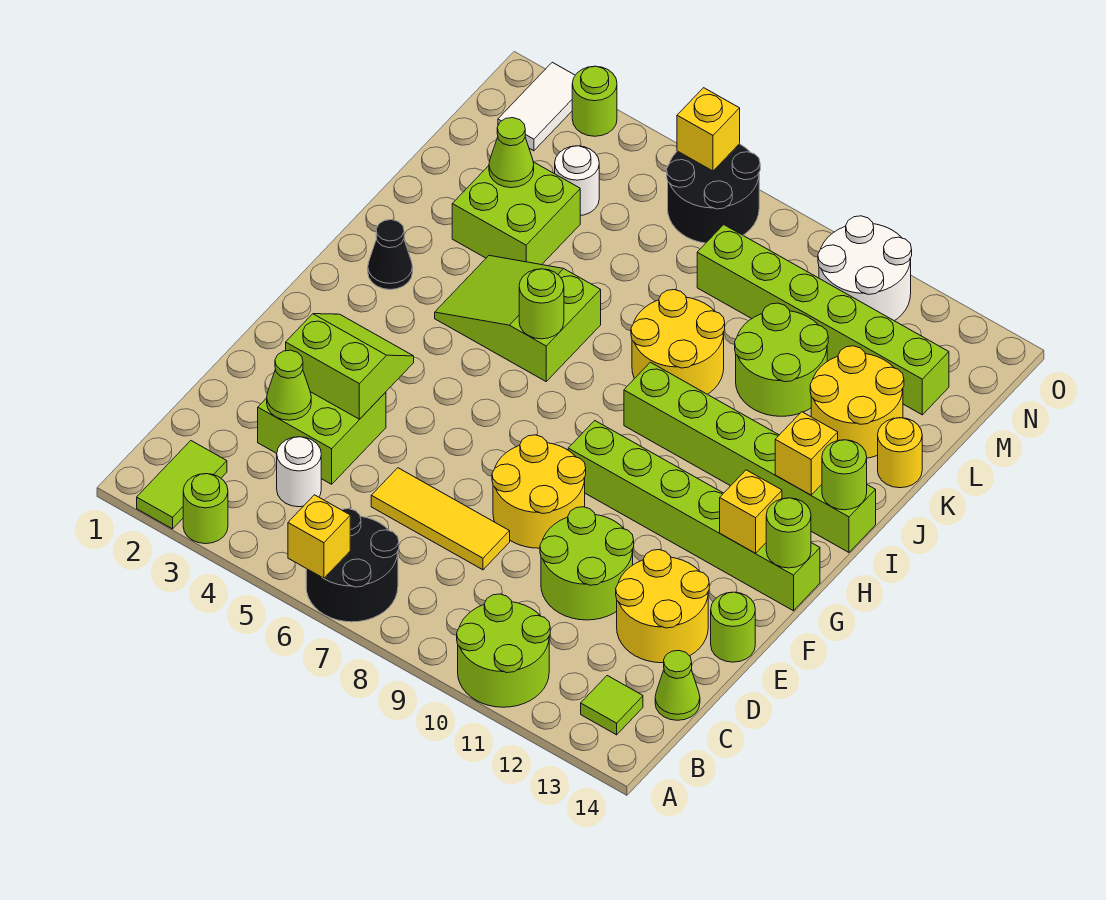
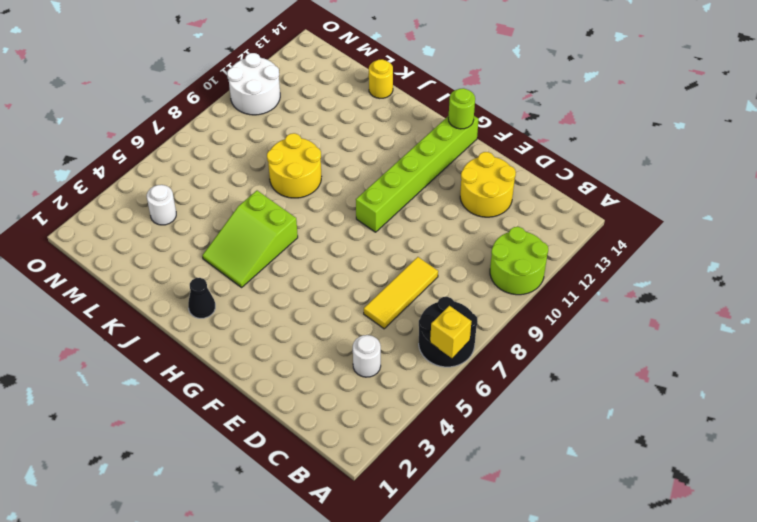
none -> lime 1x2 tile [137,441,227,529]
none -> lime 1x1 round brick [183,474,228,544]
none -> lime 1x1 tile [581,676,643,735]
none -> lime 1x1 cone [655,651,700,720]

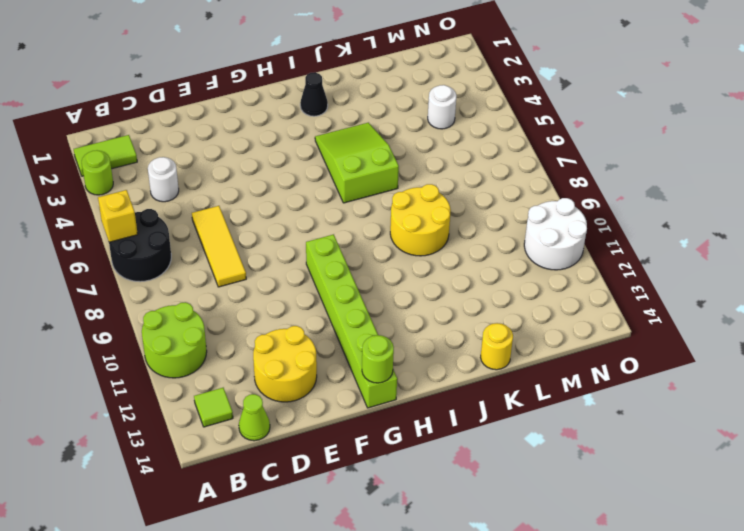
none -> lime 2x2 brick [258,392,386,484]
none -> lime 2x2 round brick [540,507,634,620]
none -> yellow 2x2 round brick [492,435,586,548]
none -> lime 1x1 round brick [711,592,755,662]

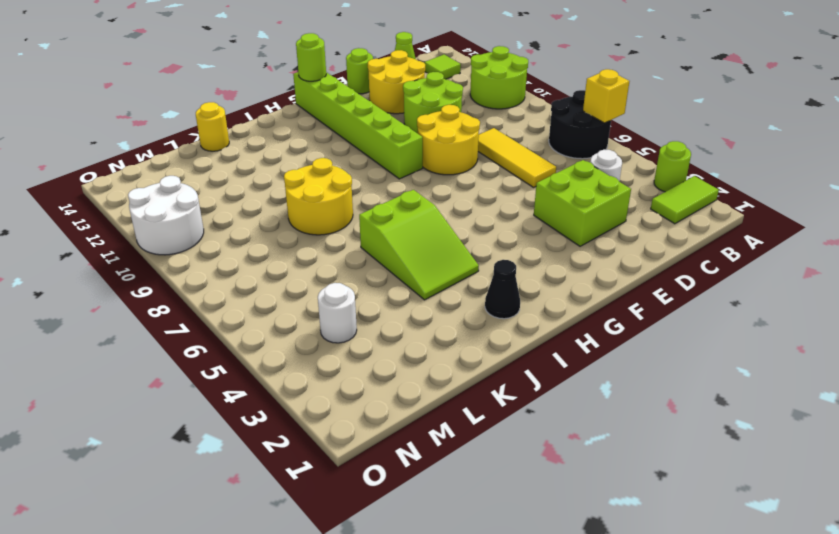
none -> lime 1x6 brick [624,362,876,552]
none -> lime 2x2 brick [452,162,580,265]
none -> lime 2x2 round brick [735,303,828,416]
none -> yellow 2x2 round brick [810,346,904,458]

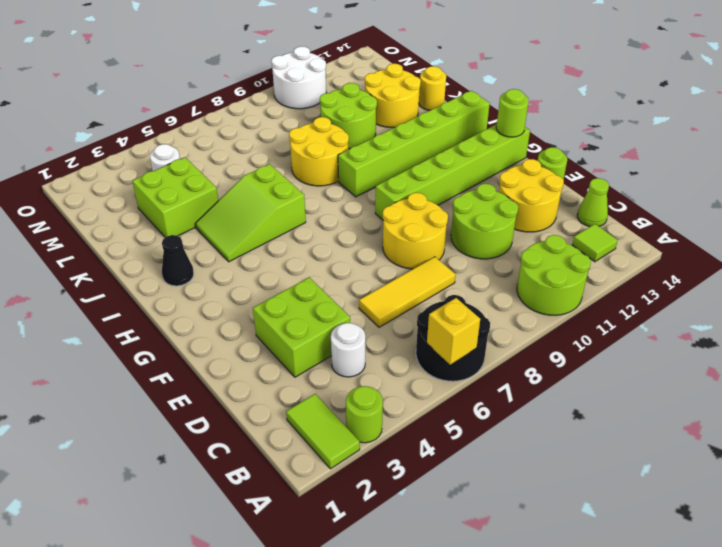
none -> lime 1x6 brick [697,225,949,415]
none -> white 1x2 tile [498,62,575,151]
none -> black 2x2 round brick [667,144,760,243]
none -> lime 1x1 round brick [572,66,617,136]

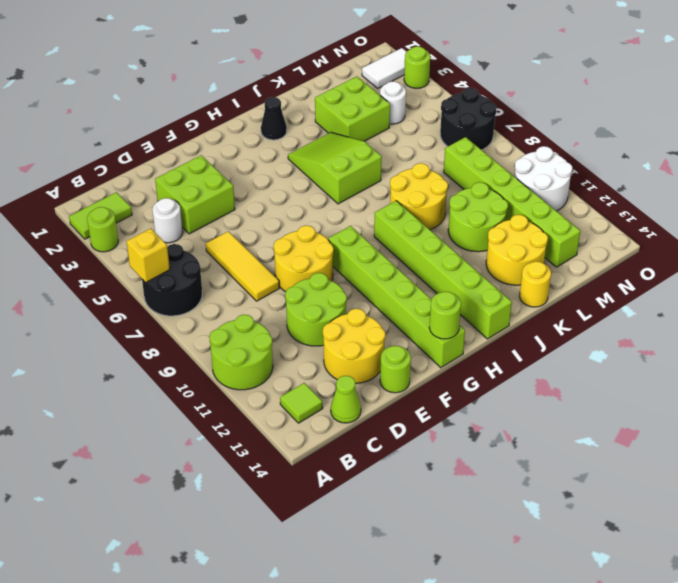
none -> lime 1x1 cone [267,350,311,420]
none -> lime 2x2 slope [286,314,414,419]
none -> yellow 1x1 brick [720,470,782,553]
none -> lime 1x1 round brick [519,269,564,339]

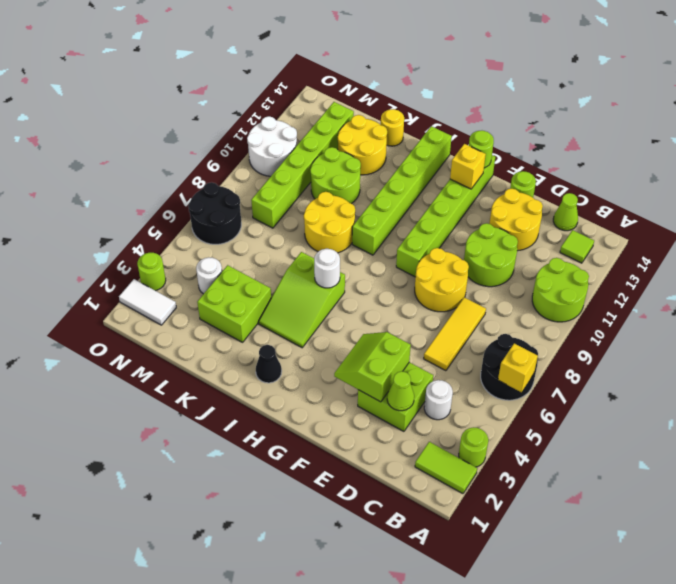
white 1x1 round brick [314,249,340,288] -> lime 1x1 round brick [519,269,564,339]
none -> yellow 1x1 brick [775,412,838,495]
none -> lime 1x1 round brick [822,440,867,510]
none -> lime 1x1 cone [489,118,534,188]
none -> yellow 1x1 brick [677,88,740,171]

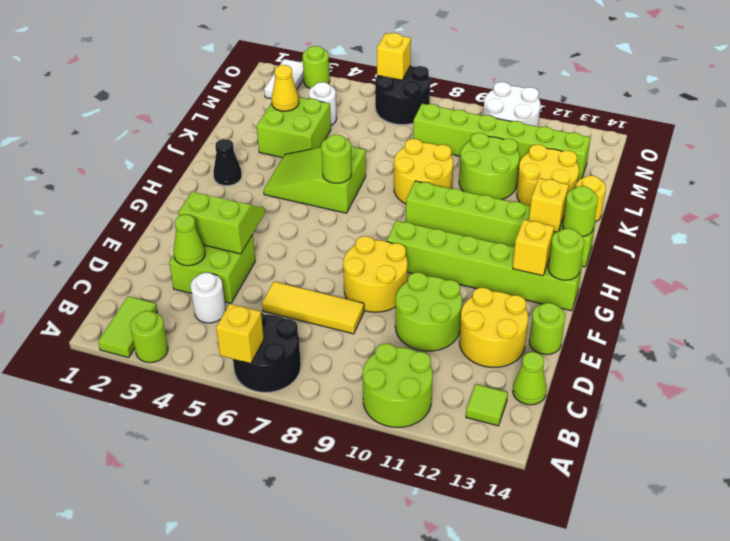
yellow 1x1 cone [271,65,299,111] -> lime 1x1 cone [489,118,534,188]

